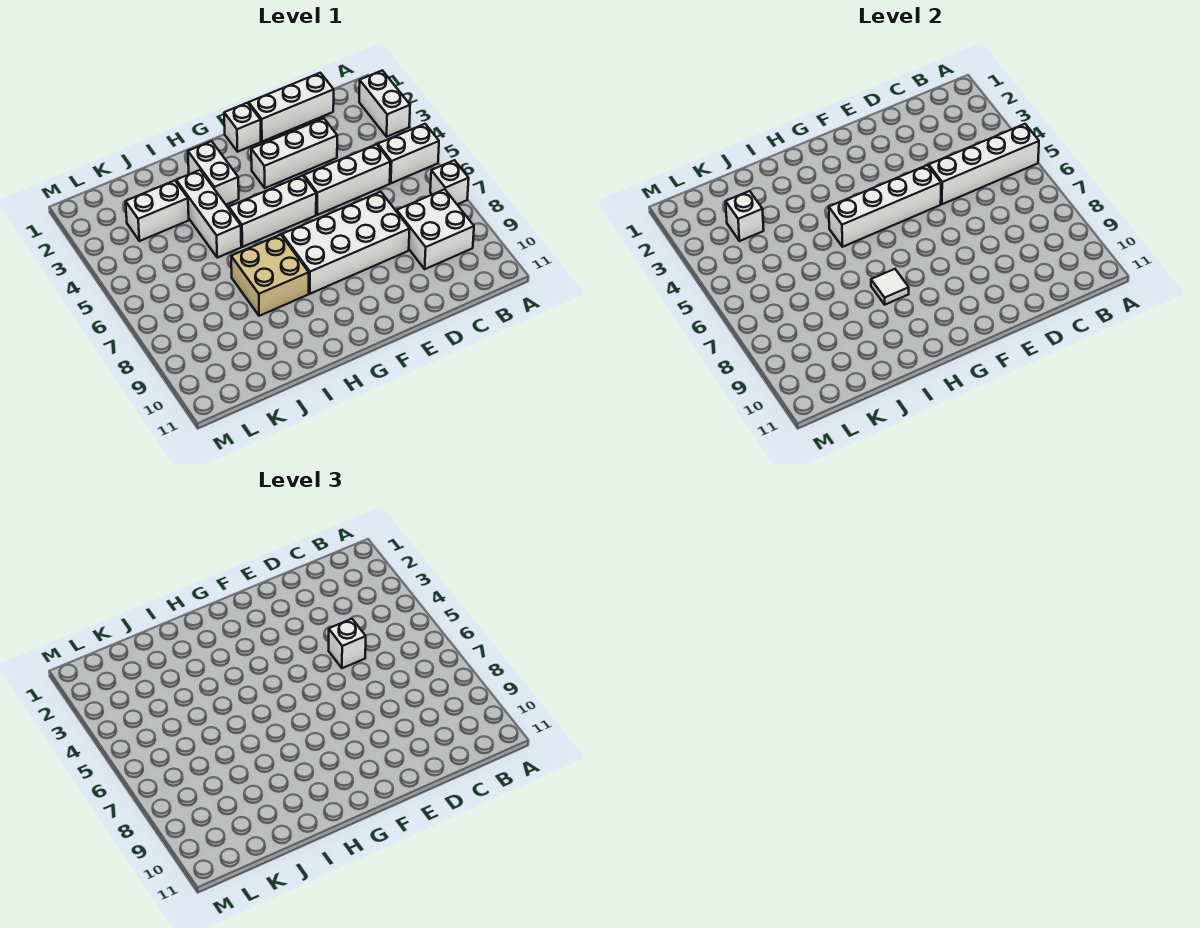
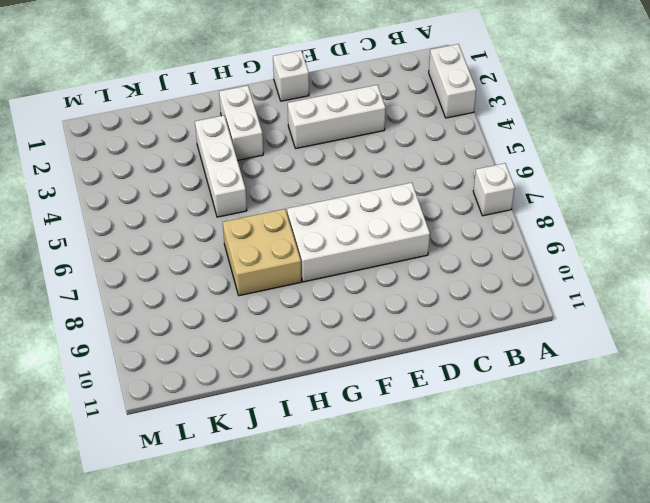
none -> white 1x2 brick [378,124,439,183]
none -> white 2x2 brick [397,189,474,269]
none -> white 1x3 brick [249,73,334,141]

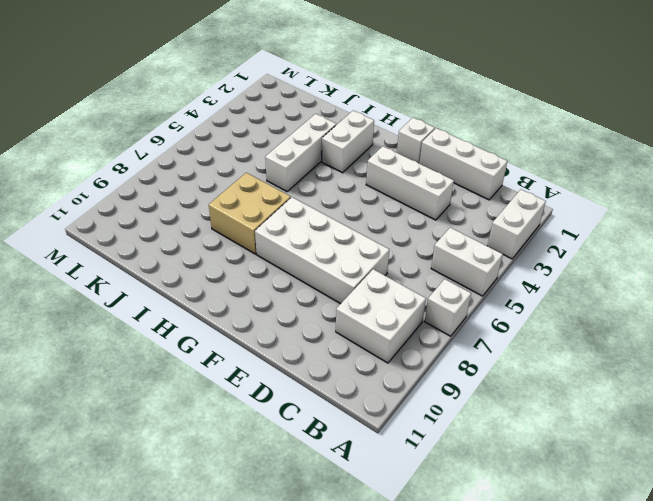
none -> white 1x3 brick [304,144,390,215]
none -> white 1x3 brick [229,176,316,247]
none -> white 1x2 brick [126,181,189,241]

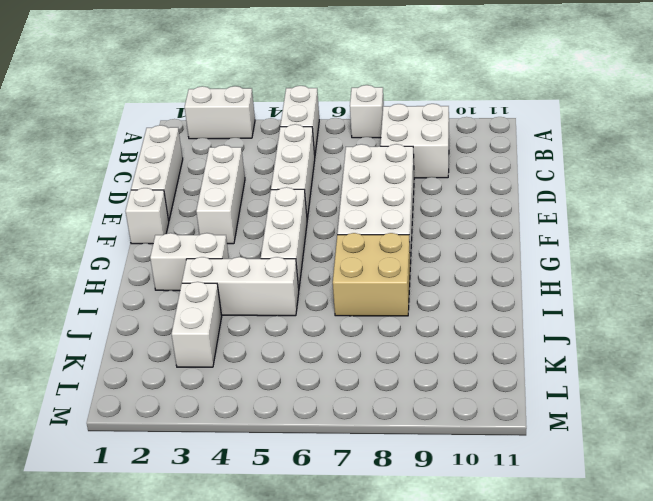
none -> white 1x4 brick [929,124,1039,204]
none -> white 1x4 brick [829,165,941,247]
none -> white 1x1 tile [871,269,909,305]

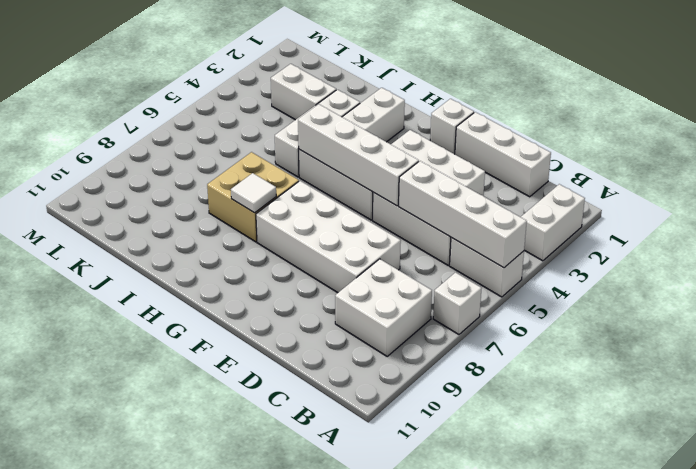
none -> white 1x1 brick [726,191,764,241]
none -> white 1x1 brick [329,619,366,668]

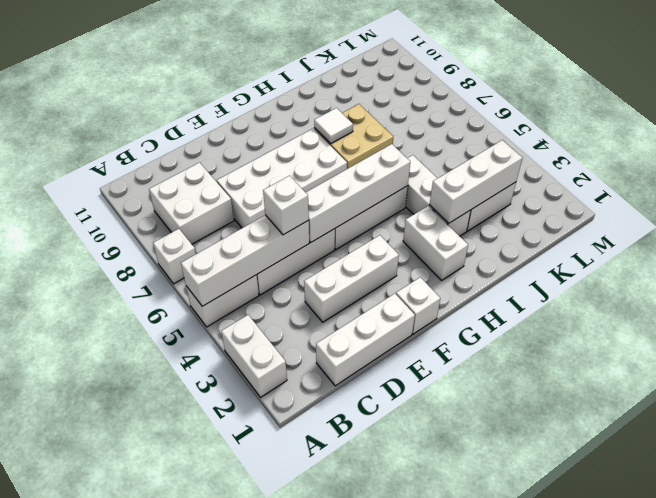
white 1x3 brick [430,140,522,223] -> white 1x1 brick [726,191,764,241]

